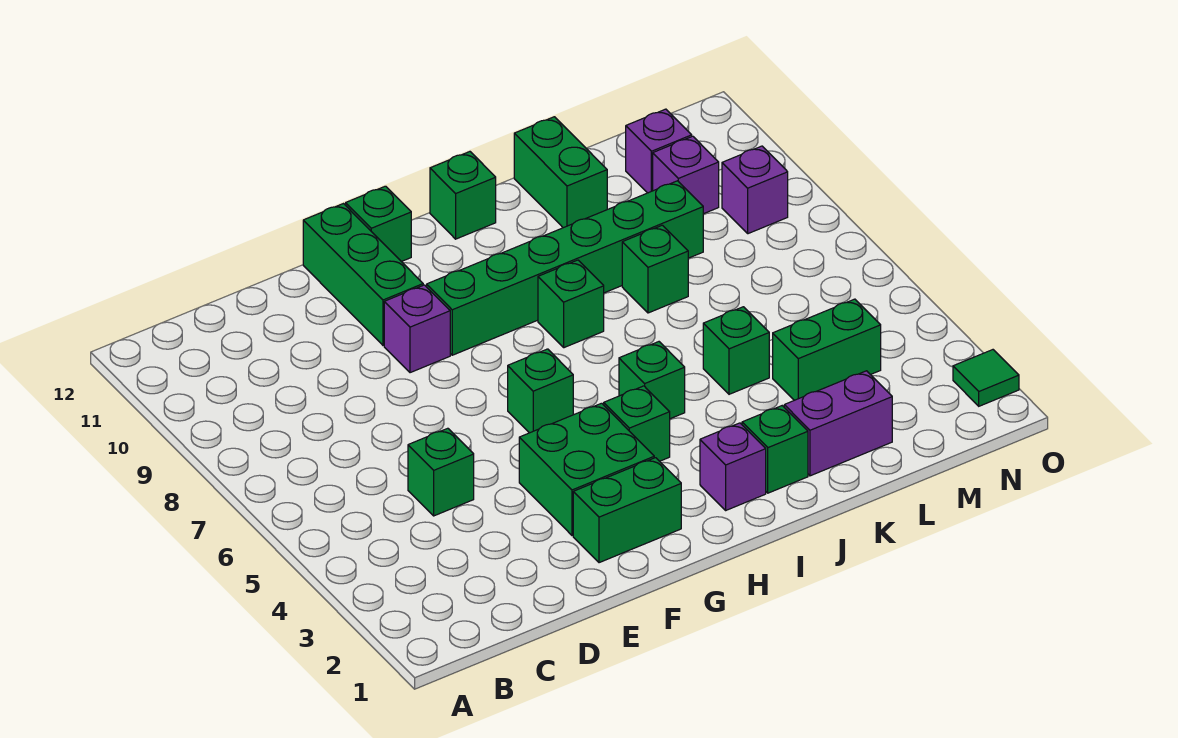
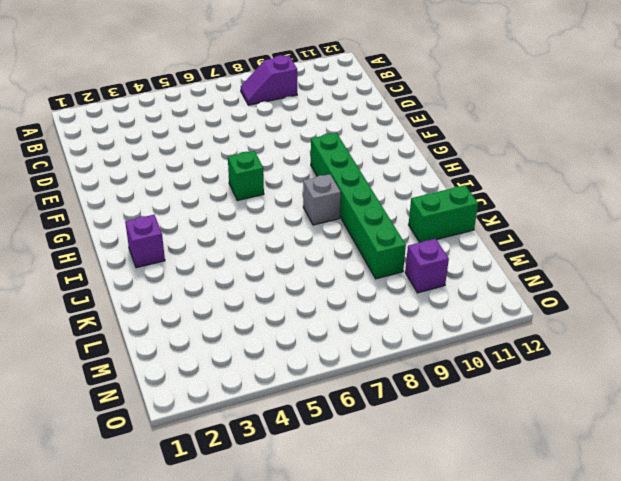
purple 1x2 slope [241,55,297,105] -> none
grey 1x1 brick [303,174,341,225] -> green 1x1 brick [538,260,604,348]
none -> green 1x1 brick [408,428,474,516]
none -> green 1x2 brick [573,458,681,563]
none -> green 2x2 brick [519,403,654,535]

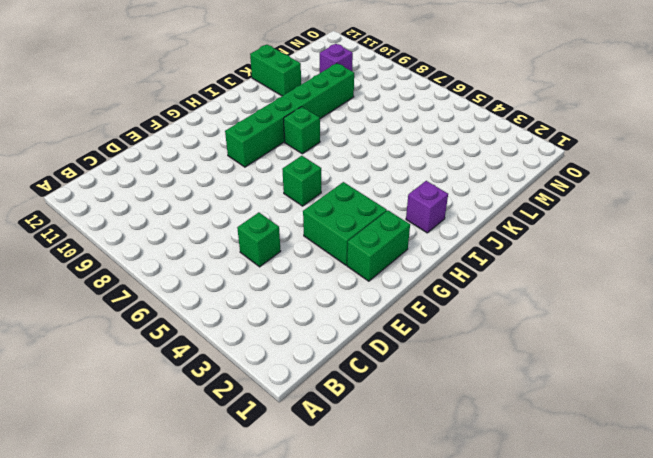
none -> purple 1x1 brick [384,285,450,373]
none -> green 1x3 brick [303,204,423,345]
none -> green 1x1 brick [346,186,411,262]

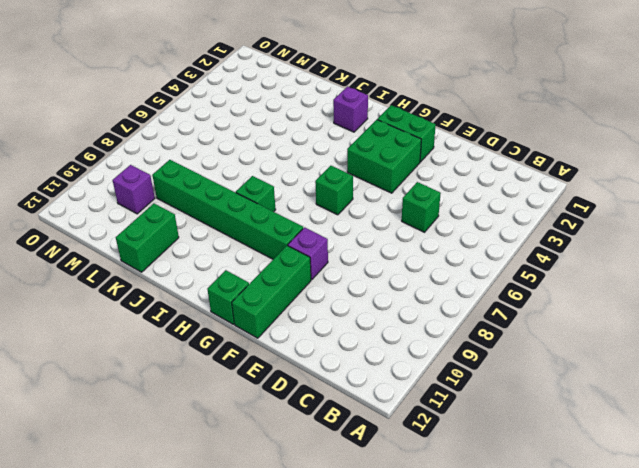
none -> green 1x1 brick [604,386,670,461]
none -> green 1x1 brick [619,342,685,419]
none -> green 1x1 brick [430,152,496,239]

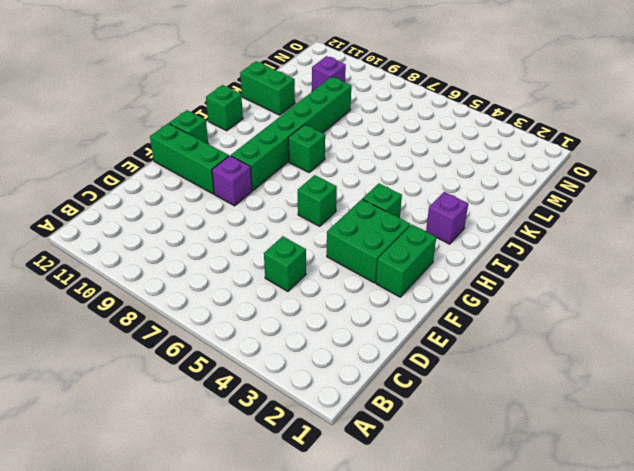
none -> green 1x1 brick [619,342,685,419]
none -> green 1x1 brick [742,406,808,493]
none -> purple 1x2 brick [784,371,892,476]

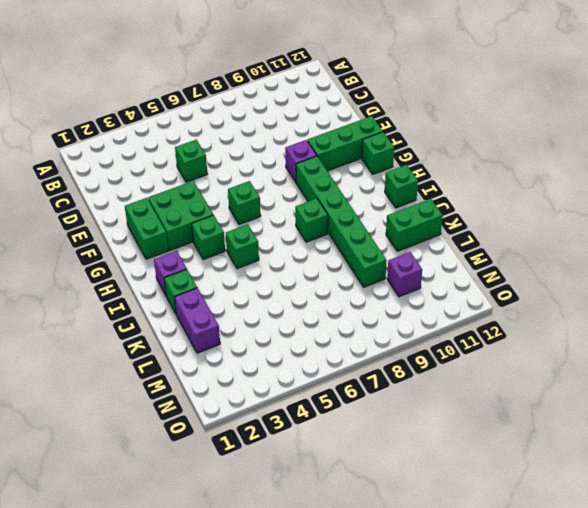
none -> green 1x1 brick [703,307,769,394]
none -> green 1x1 brick [622,225,688,313]
none -> green 1x2 brick [773,299,881,400]

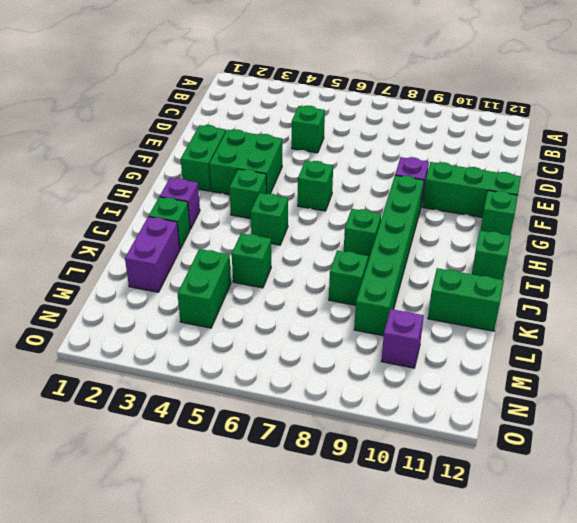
none -> purple 1x1 brick [626,109,692,193]
none -> purple 1x1 brick [722,146,788,234]
none -> green 1x1 tile [953,350,1019,406]

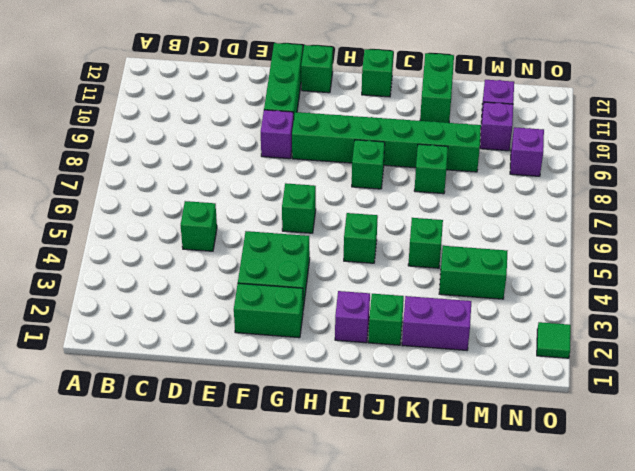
none -> green 1x1 brick [604,386,670,461]

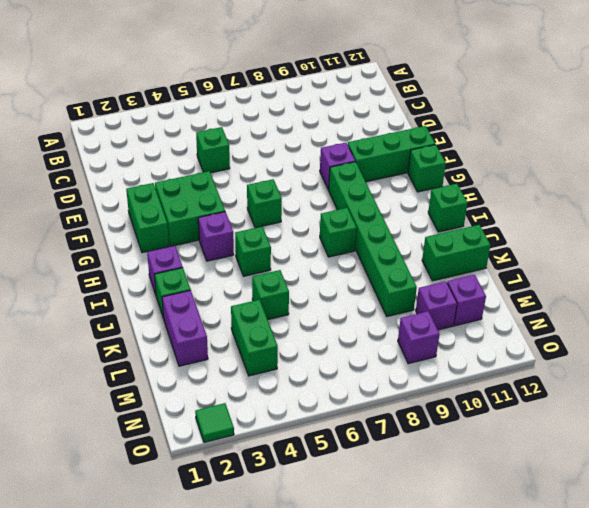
purple 1x1 brick [198,212,234,261] -> green 1x1 brick [604,386,670,461]
none -> green 1x1 brick [622,225,688,313]

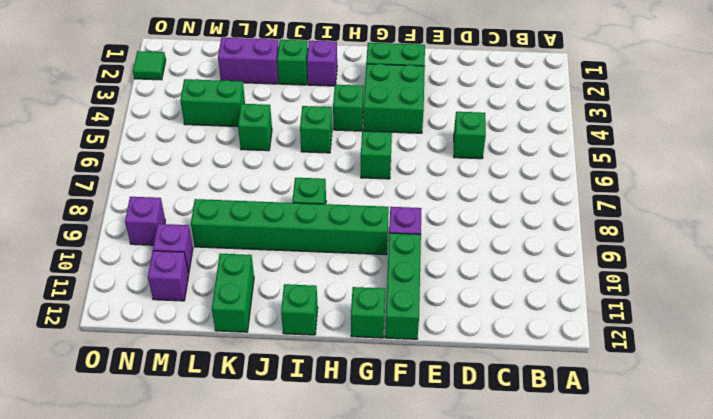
none -> green 1x1 brick [622,225,688,313]

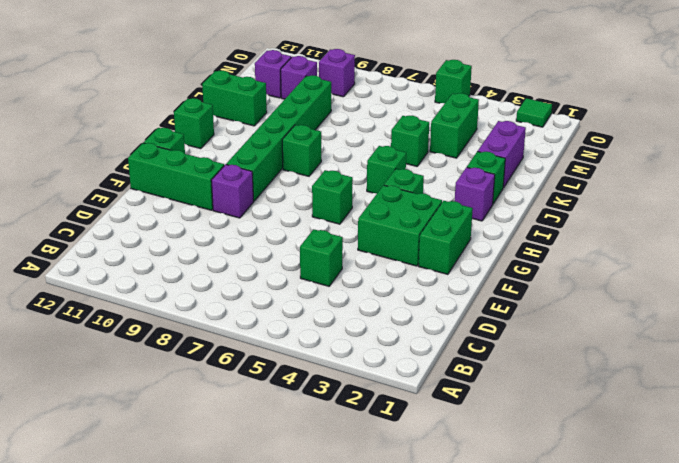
green 1x1 brick [435,60,472,103] -> green 1x1 brick moved to [622,225,688,313]

